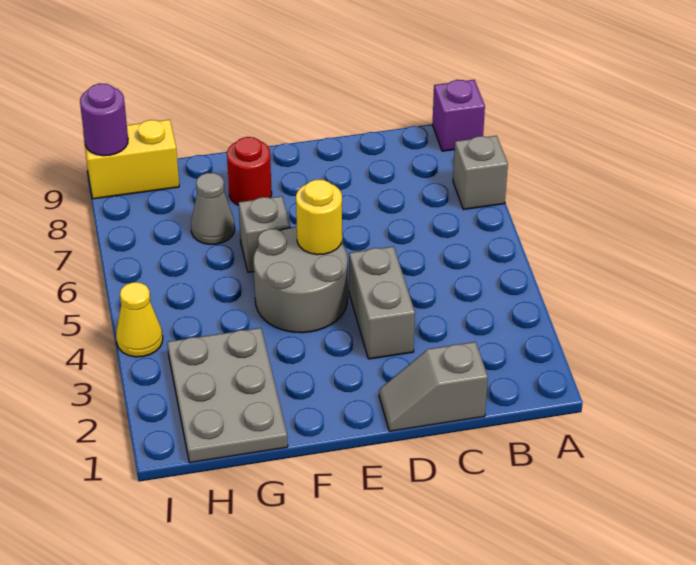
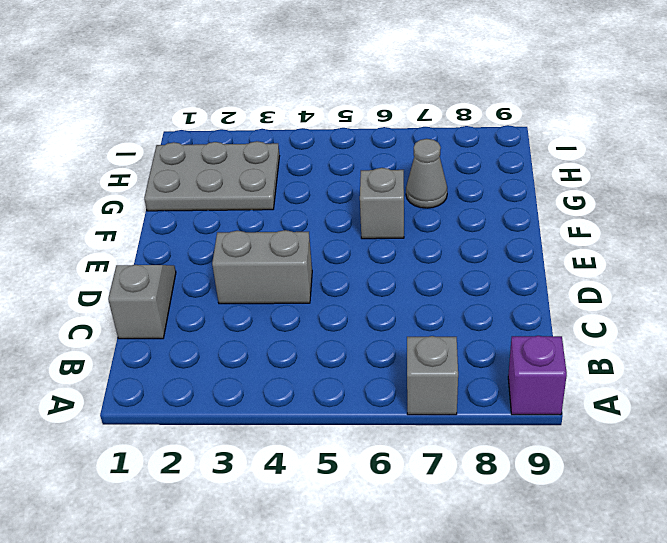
none -> grey 2x2 round brick [253,227,348,333]
none -> red 1x1 round brick [227,137,272,205]
none -> yellow 1x2 brick [83,120,179,199]

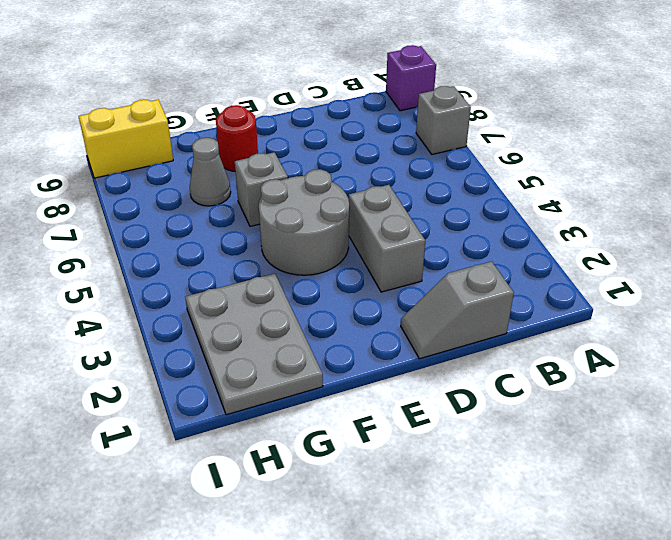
none -> yellow 1x1 cone [116,282,163,357]
none -> yellow 1x1 round brick [296,180,342,255]
none -> purple 1x1 round brick [80,83,128,156]

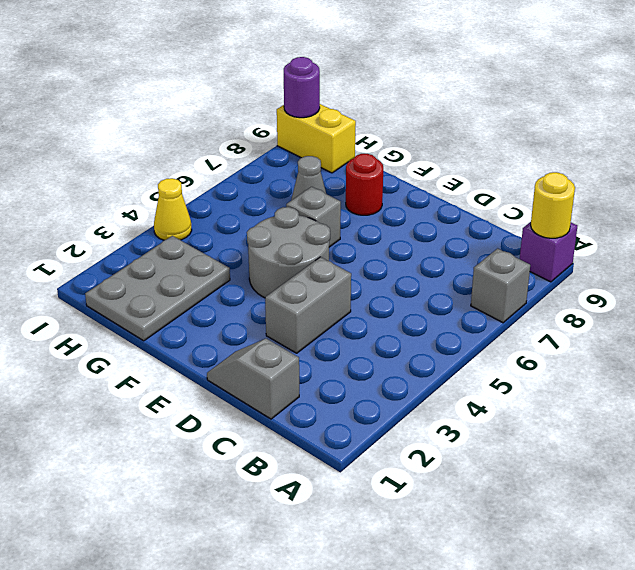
yellow 1x1 round brick [531,172,575,238] -> yellow 1x1 round brick moved to [296,180,342,255]

